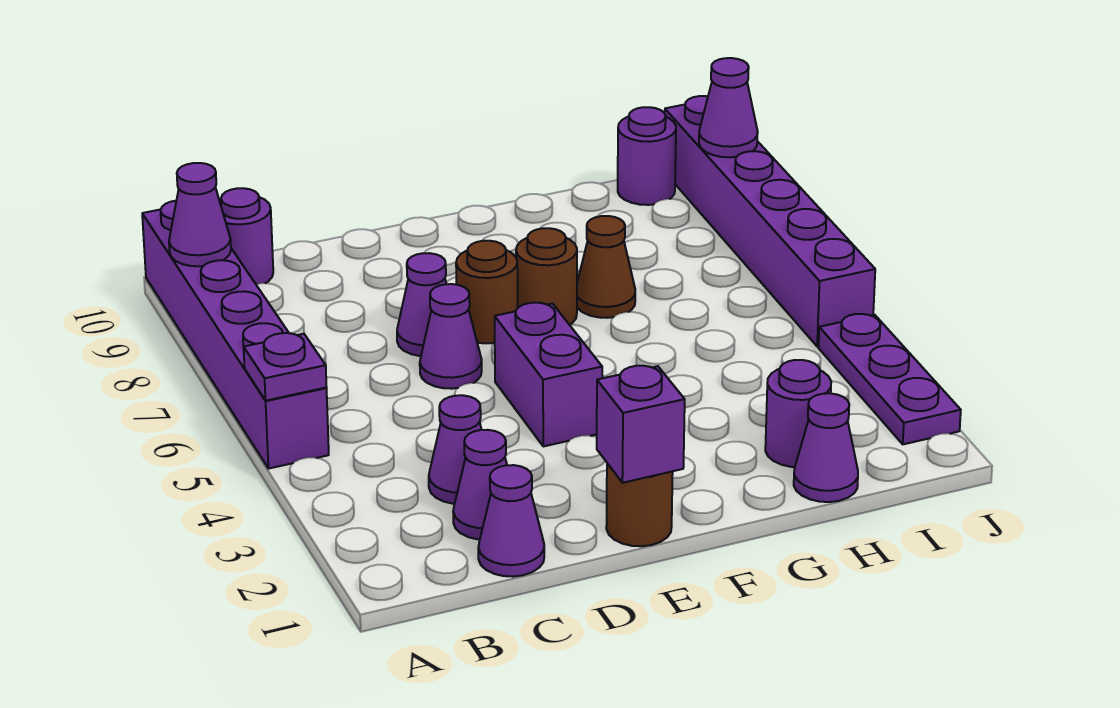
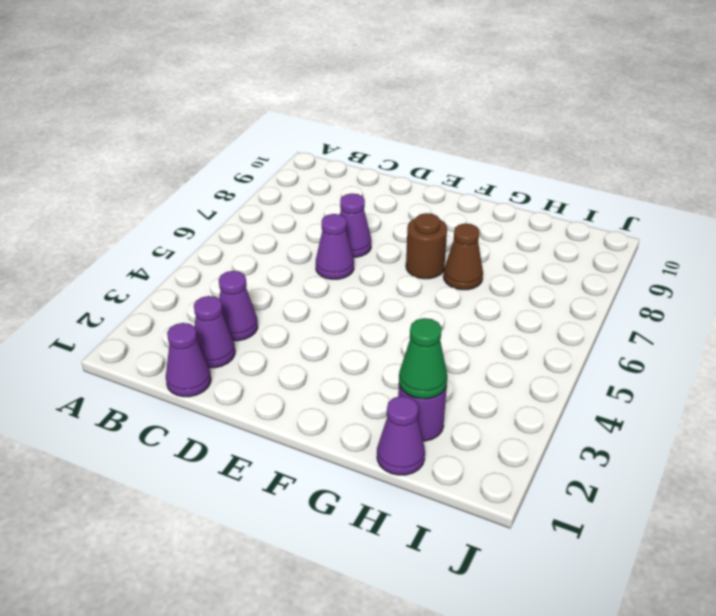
green 1x1 cone [399,318,447,399] -> none
none -> purple 1x6 brick [142,201,329,469]
none -> purple 1x1 round brick [219,188,273,284]
none -> brown 1x1 round brick [606,463,673,546]

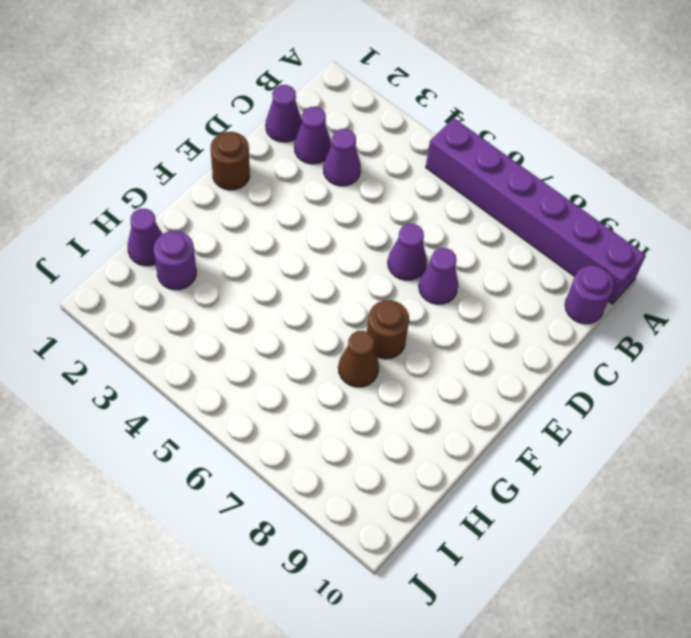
none -> purple 1x2 brick [495,303,602,446]
none -> brown 1x1 round brick [456,241,518,343]
none -> purple 1x1 round brick [618,107,676,205]

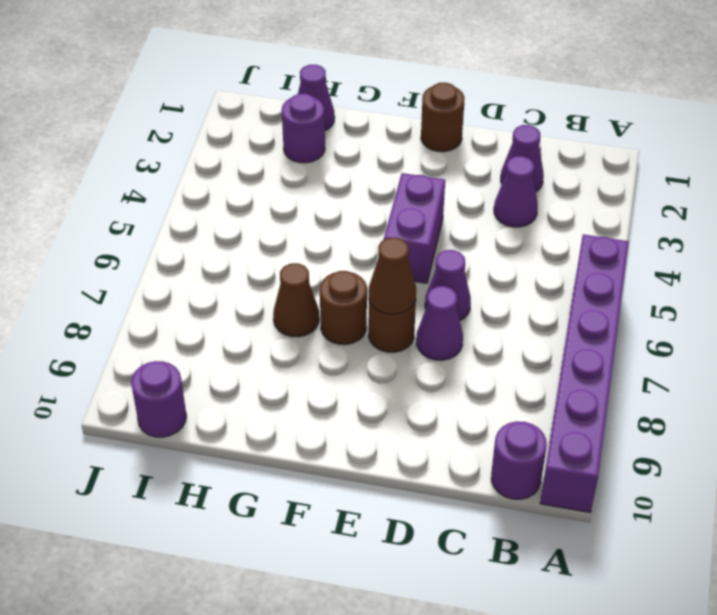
brown 1x1 cone [369,237,416,314] -> none
none -> purple 1x1 cone [478,465,544,577]
none -> purple 1x3 plate [818,314,961,444]
none -> purple 1x6 brick [665,96,875,347]

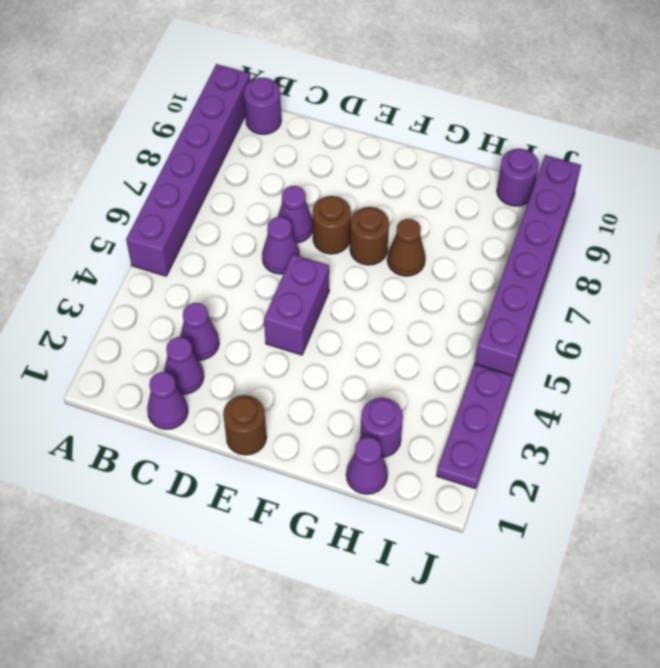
none -> purple 1x1 plate [244,333,326,400]
none -> purple 1x1 cone [169,163,231,266]
none -> purple 1x1 brick [597,366,685,483]

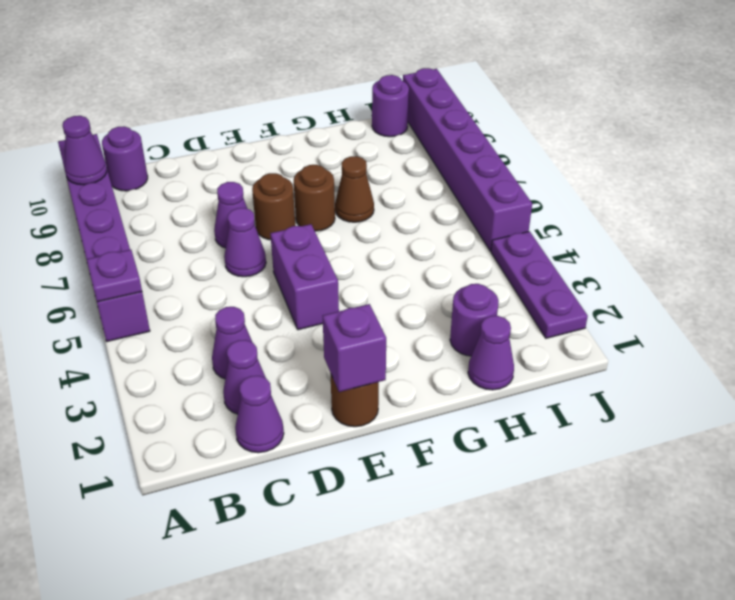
none -> purple 1x1 cone [699,58,758,157]

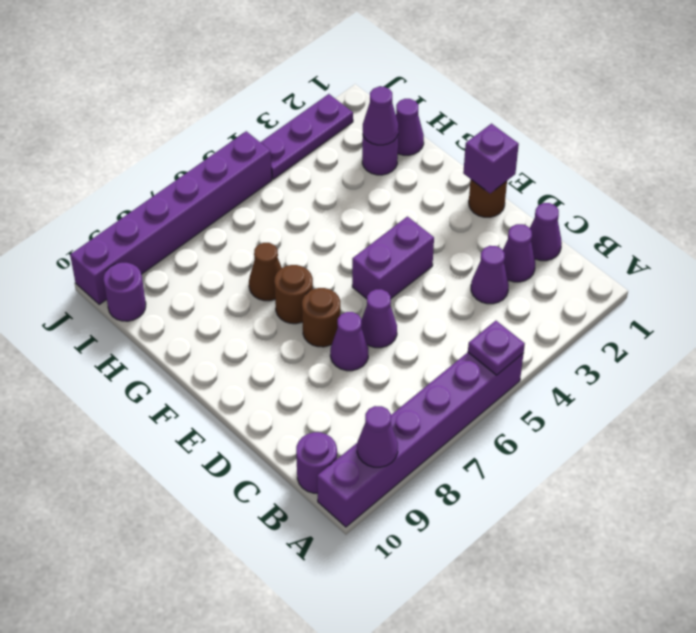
purple 1x1 cone [363,87,398,145] -> purple 1x1 cone moved to [699,58,758,157]

